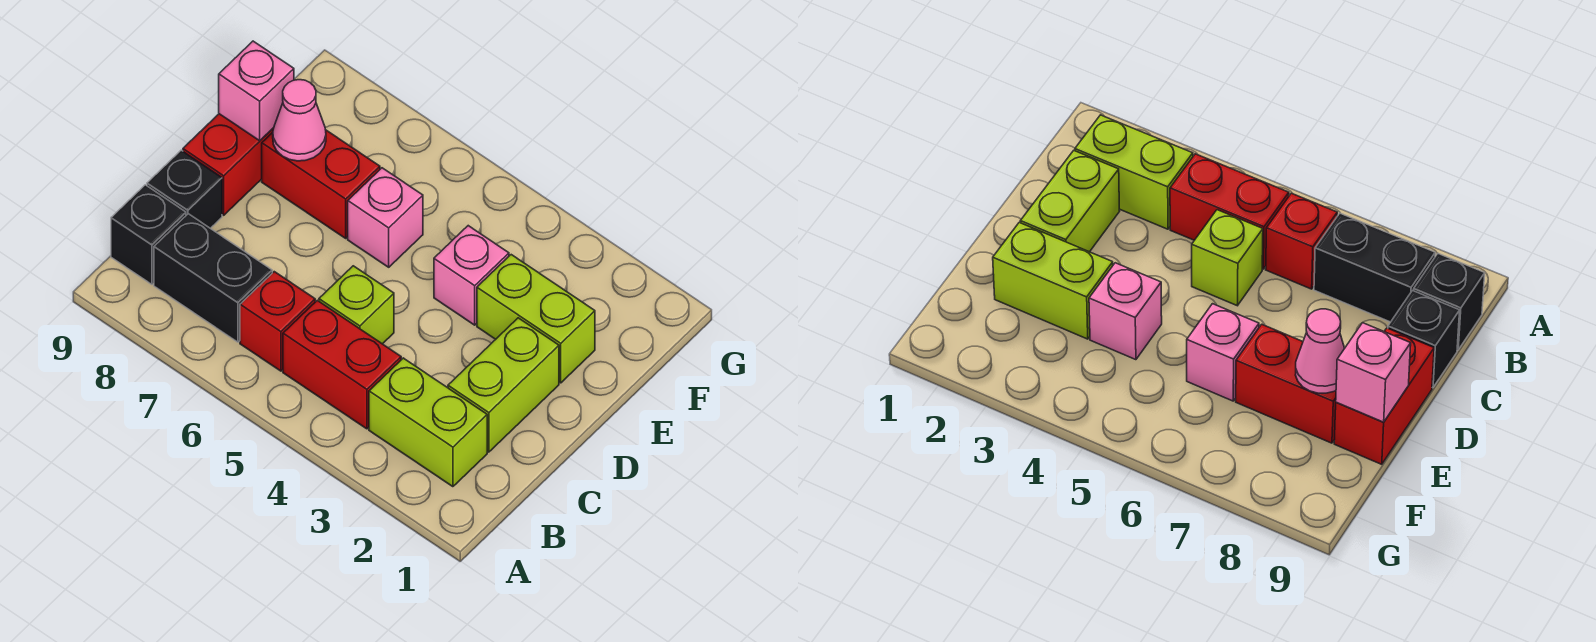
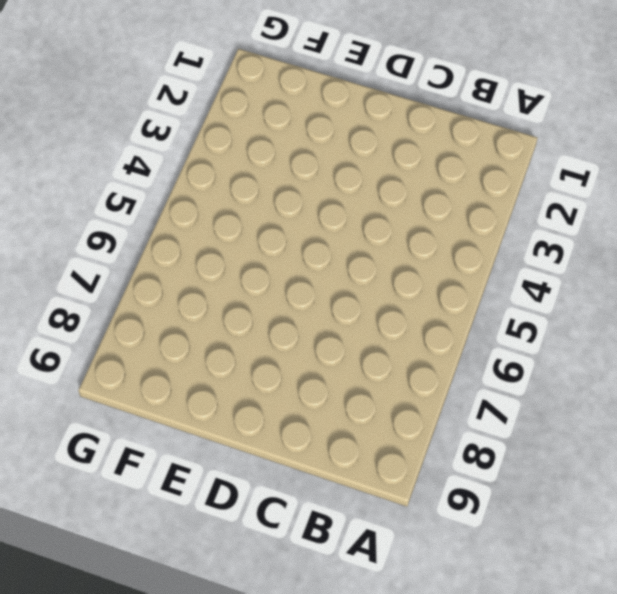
none -> lime 1x2 brick [369,358,487,487]
none -> red 1x2 brick [283,300,401,429]
none -> red 1x1 brick [240,272,315,371]

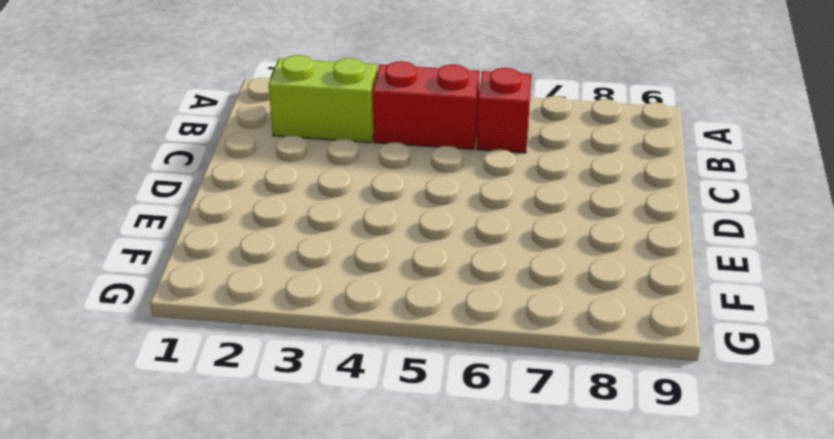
none -> black 1x2 brick [154,214,272,342]
none -> black 1x1 brick [111,185,186,284]
none -> lime 1x2 brick [448,318,559,452]

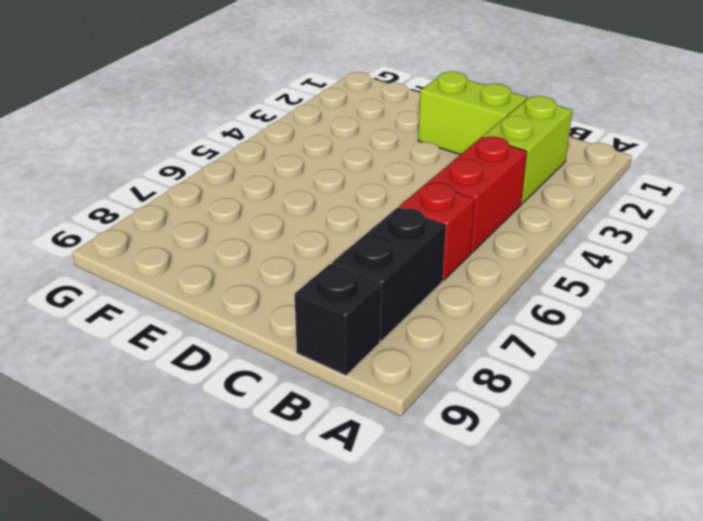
none -> lime 1x1 brick [319,266,394,344]
none -> black 1x1 brick [147,150,222,228]
none -> red 1x2 brick [183,114,274,215]

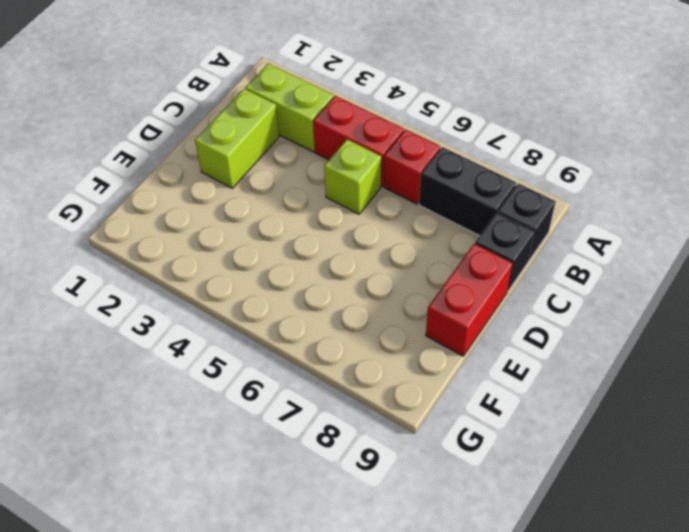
none -> lime 1x2 brick [477,255,595,383]
none -> pink 1x1 brick [434,226,509,325]
none -> pink 1x1 brick [348,168,423,267]

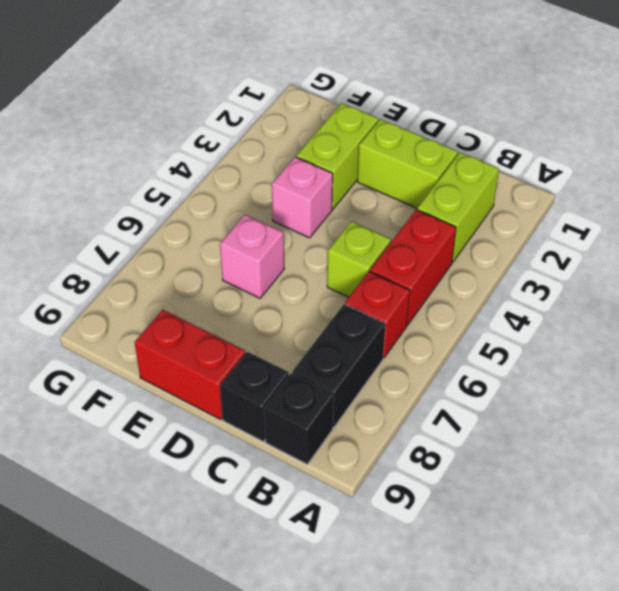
none -> red 1x2 brick [262,130,380,238]
none -> pink 1x1 cone [273,80,326,161]
none -> pink 1x1 brick [219,41,294,141]

